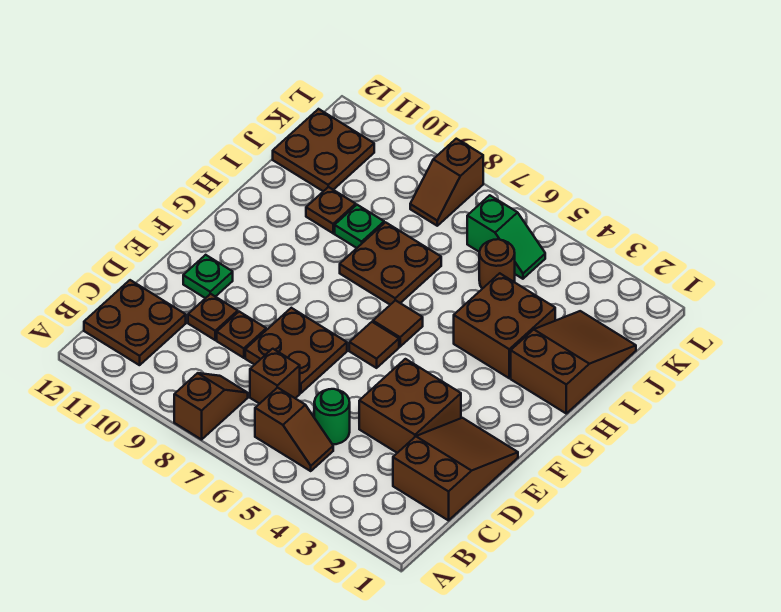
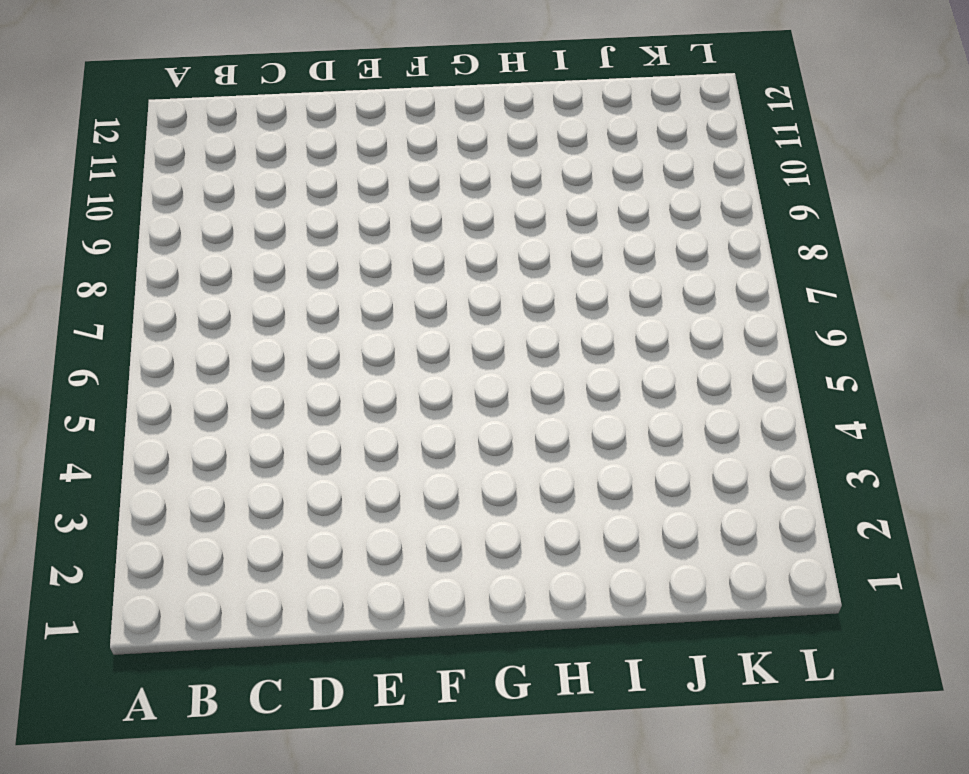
none -> brown 1x2 slope [174,373,248,440]
none -> brown 1x2 slope [255,388,333,471]
none -> brown 2x2 plate [84,280,186,365]

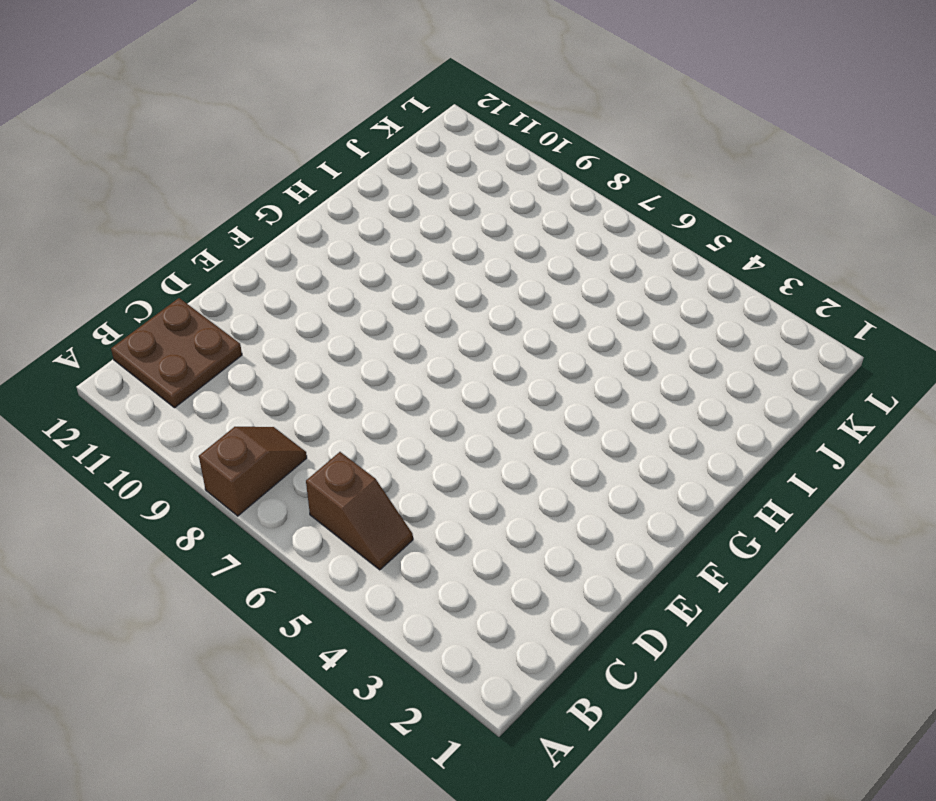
none -> brown 2x3 slope [393,418,518,520]
none -> green 1x1 round brick [314,389,350,445]
none -> brown 1x1 brick [250,349,300,404]

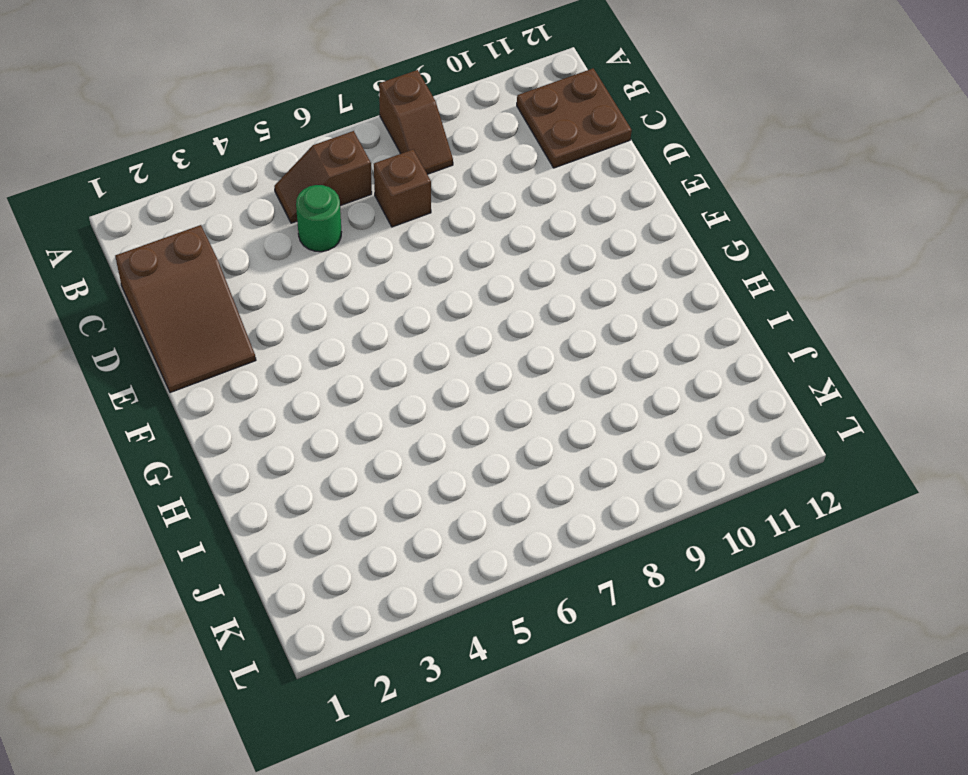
none -> brown 2x2 brick [359,359,461,453]
none -> brown 2x2 plate [245,308,347,393]
none -> brown 1x1 plate [217,312,266,358]

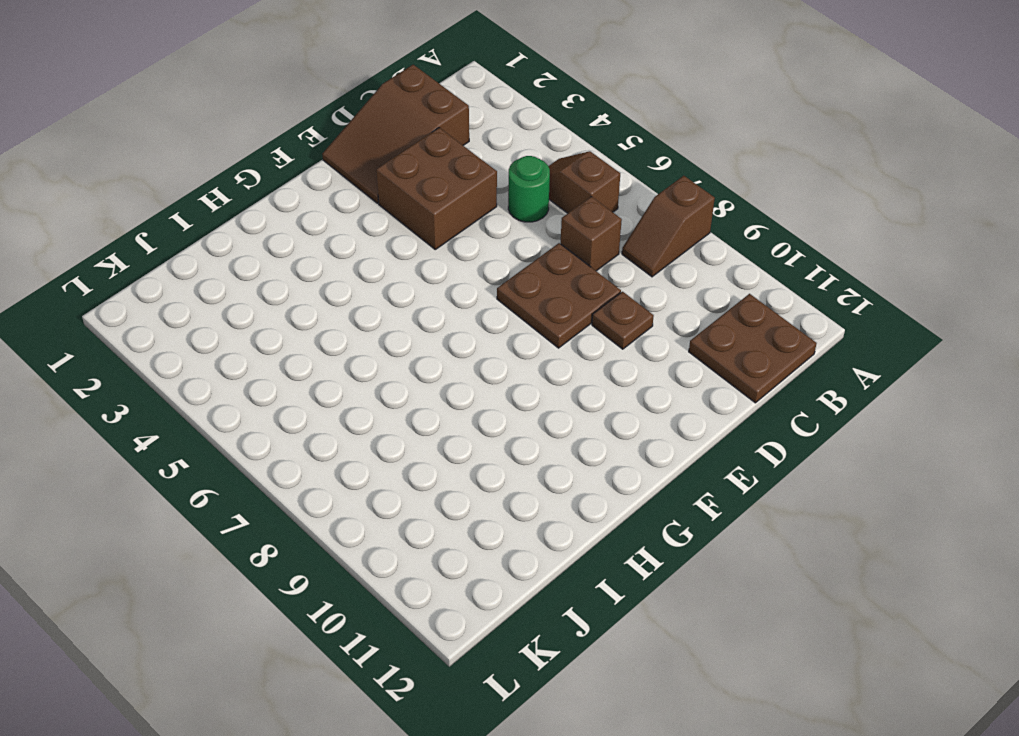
none -> brown 1x1 plate [188,294,238,340]
none -> green 1x1 plate [183,255,233,298]
none -> brown 1x1 tile [349,322,399,368]

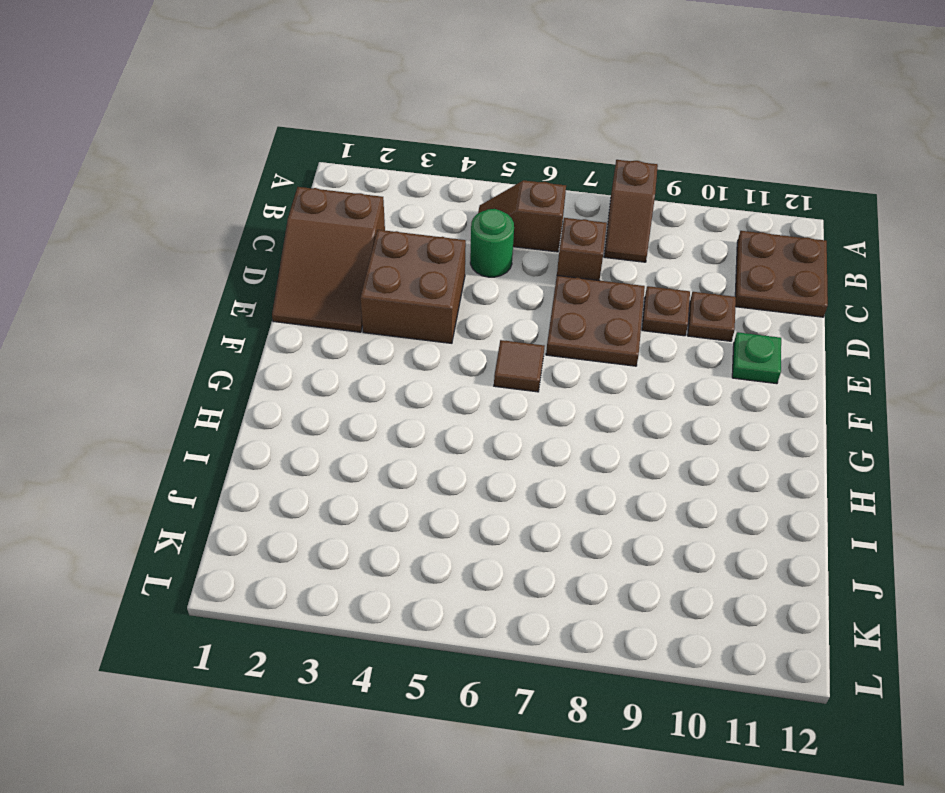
none -> brown 1x1 tile [373,300,423,347]
none -> brown 2x3 slope [511,311,636,413]
none -> brown 2x2 brick [454,273,556,378]

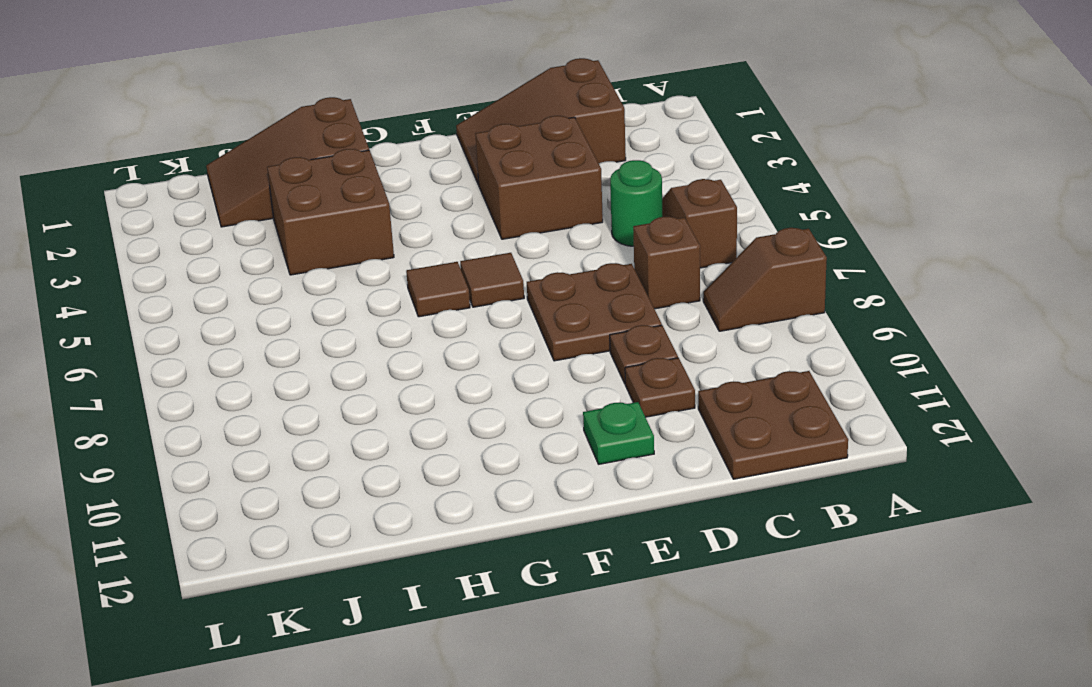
none -> brown 2x2 plate [340,222,441,305]
none -> green 1x1 plate [335,205,384,248]
none -> brown 1x1 plate [306,187,356,233]

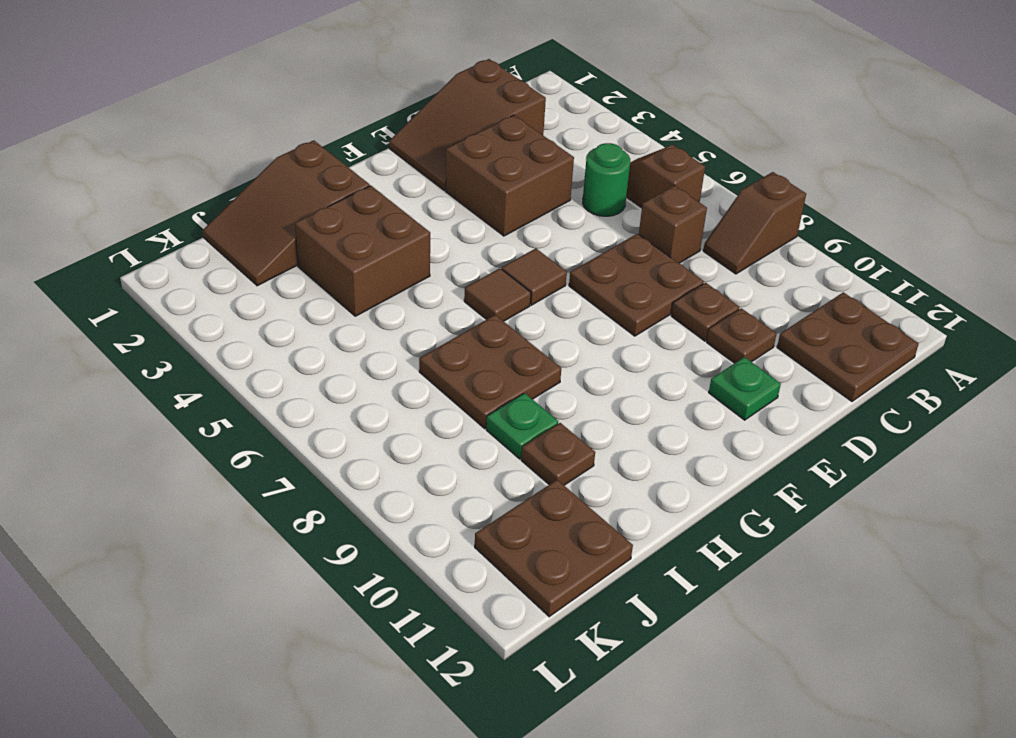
none -> brown 1x1 round brick [479,239,515,289]
none -> green 1x2 slope [467,195,545,279]
none -> brown 1x2 slope [410,139,483,226]

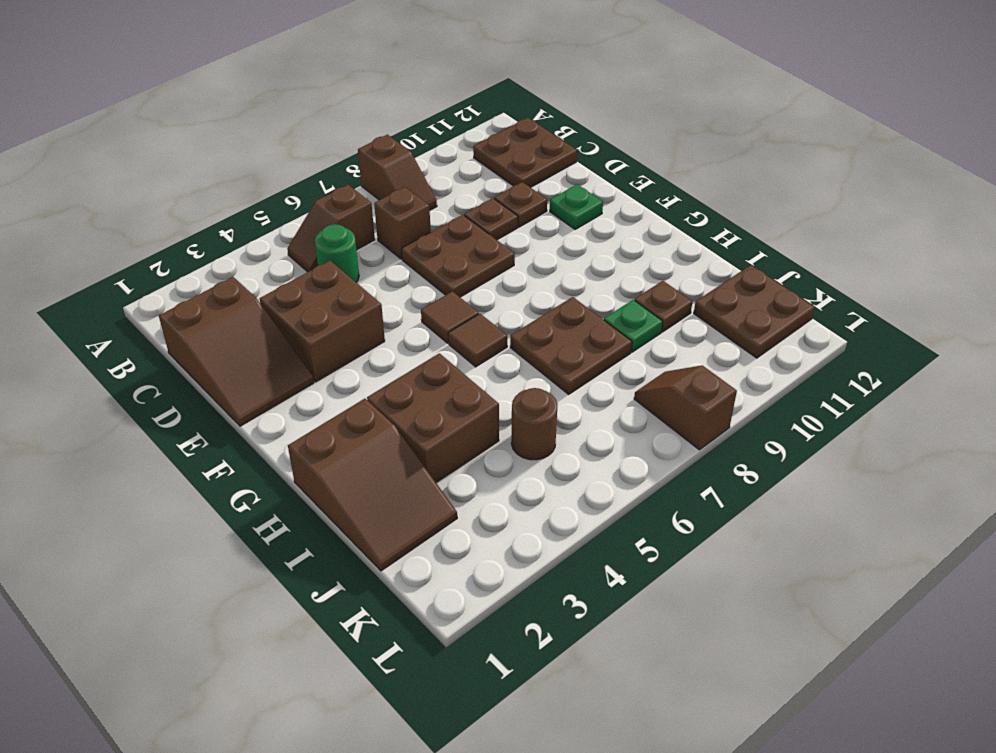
none -> green 1x2 slope [467,195,545,279]

